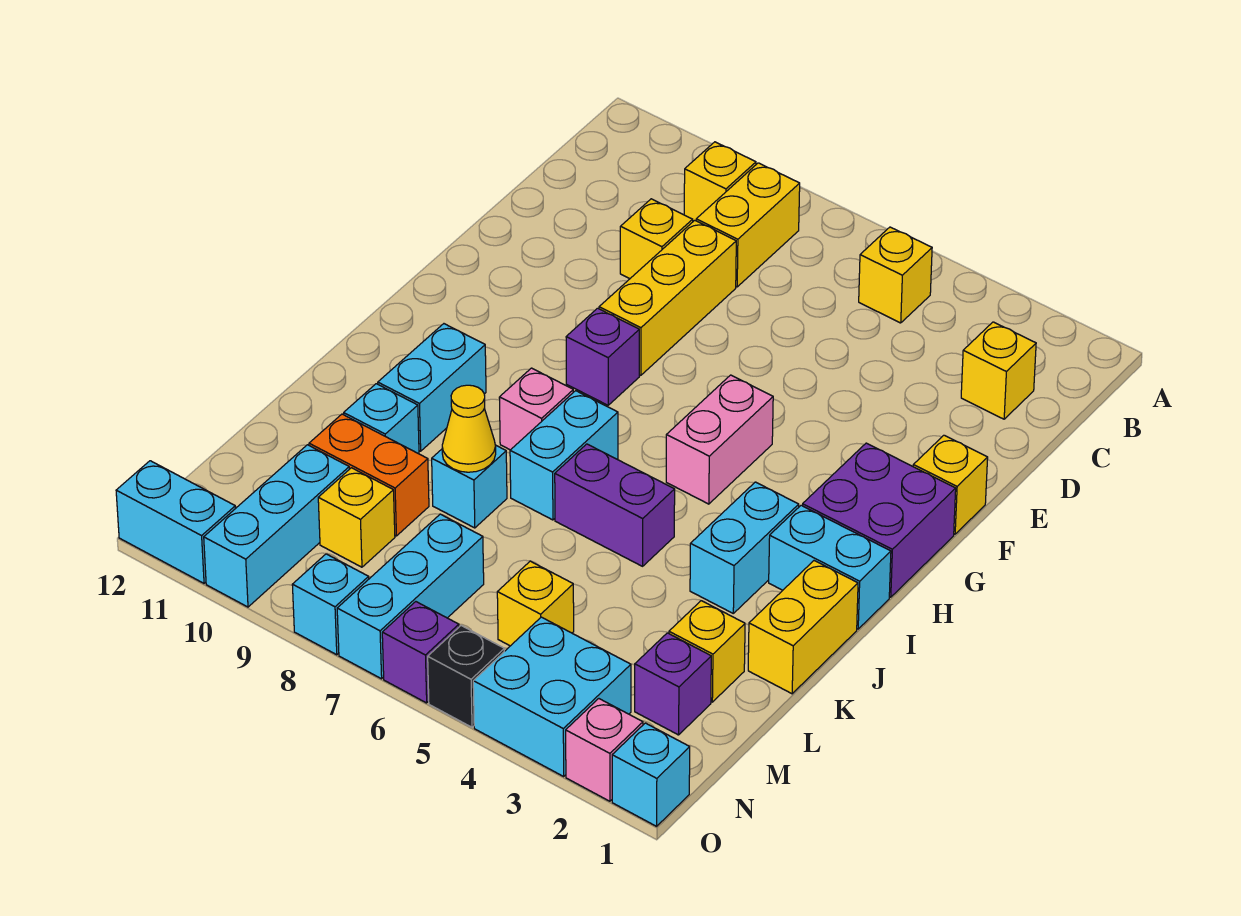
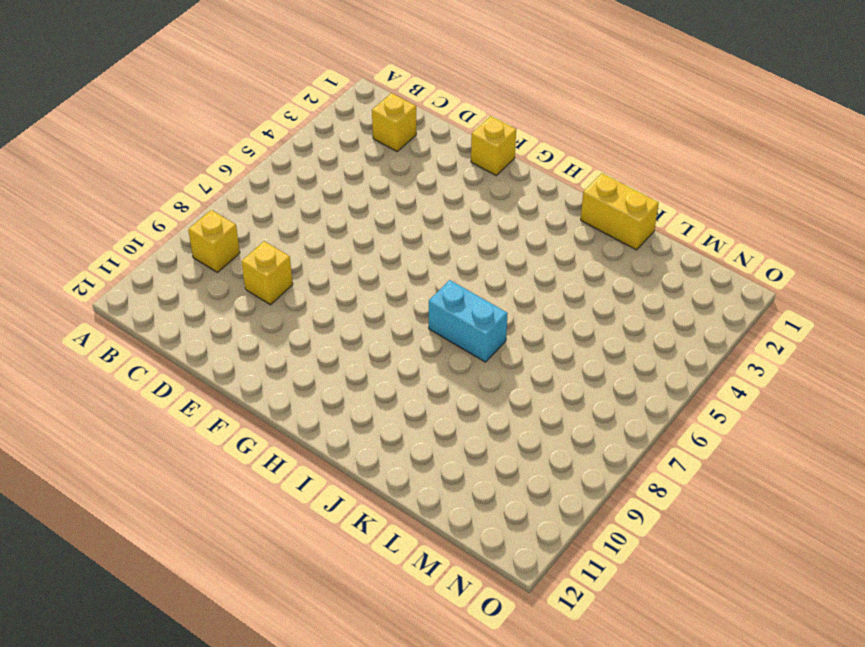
none -> yellow 1x1 brick [859,227,932,323]
none -> yellow 1x2 brick [696,163,800,287]
none -> yellow 1x3 brick [599,220,736,375]
none -> purple 2x2 brick [802,443,956,597]

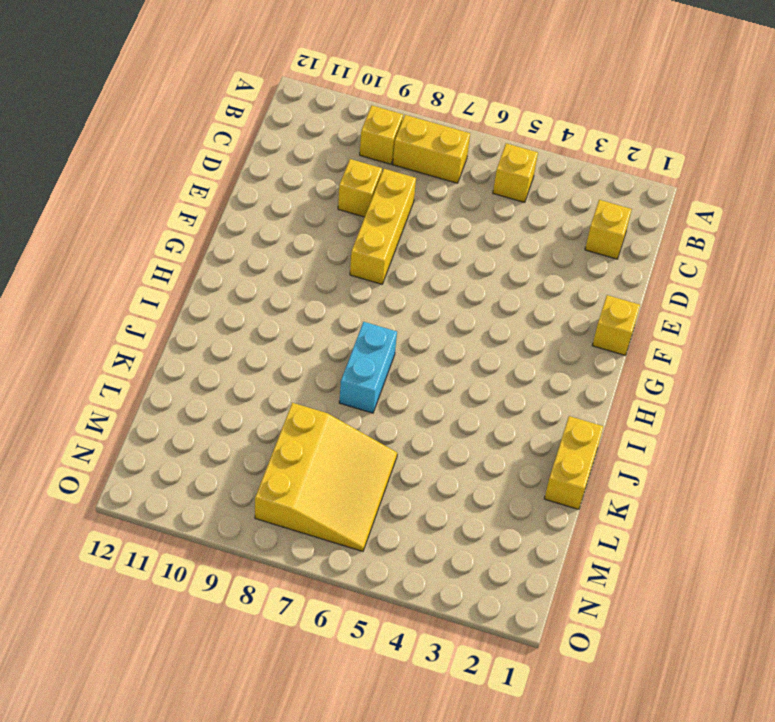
yellow 1x2 brick [393,115,470,183] -> yellow 1x2 brick turned to [696,163,800,287]
yellow 3x3 slope [255,403,397,551] -> cyan 1x3 brick [337,514,484,679]
none -> purple 2x2 brick [802,443,956,597]
none -> pink 1x2 brick [666,375,773,504]
none -> purple 1x1 brick [566,308,639,405]
none -> cyan 1x2 brick [769,505,891,629]

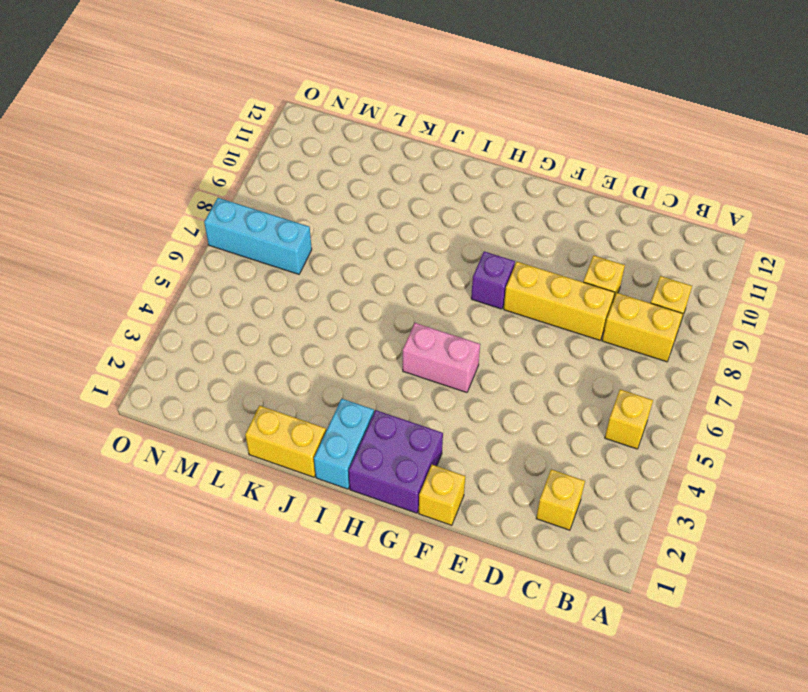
none -> cyan 1x2 brick [690,482,799,613]
none -> cyan 1x2 brick [510,391,618,520]
none -> pink 1x1 brick [499,368,573,450]
none -> cyan 1x2 brick [378,324,486,451]

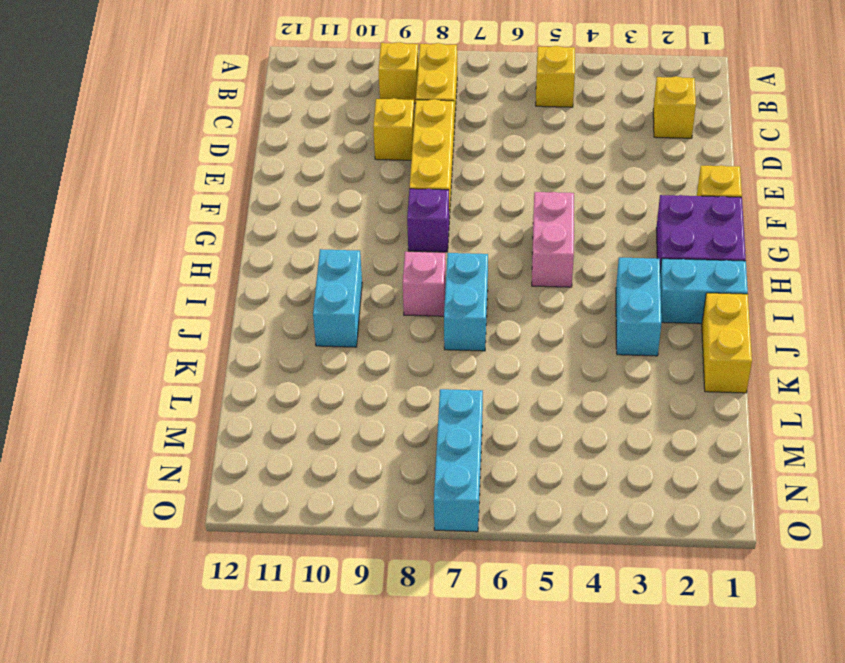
none -> purple 1x2 brick [555,444,675,566]
none -> cyan 1x1 brick [432,445,507,528]
none -> cyan 1x1 brick [344,384,419,453]
none -> yellow 1x1 brick [669,601,745,702]

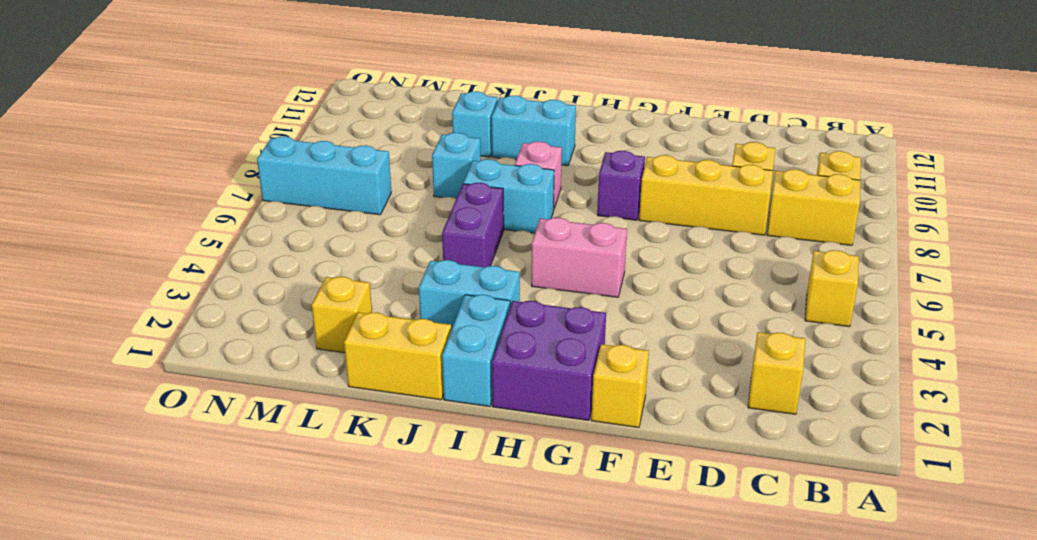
none -> orange 1x2 brick [309,414,429,536]
none -> purple 1x1 brick [635,633,711,735]
none -> yellow 1x1 brick [497,561,574,646]
none -> yellow 1x1 brick [318,468,395,567]

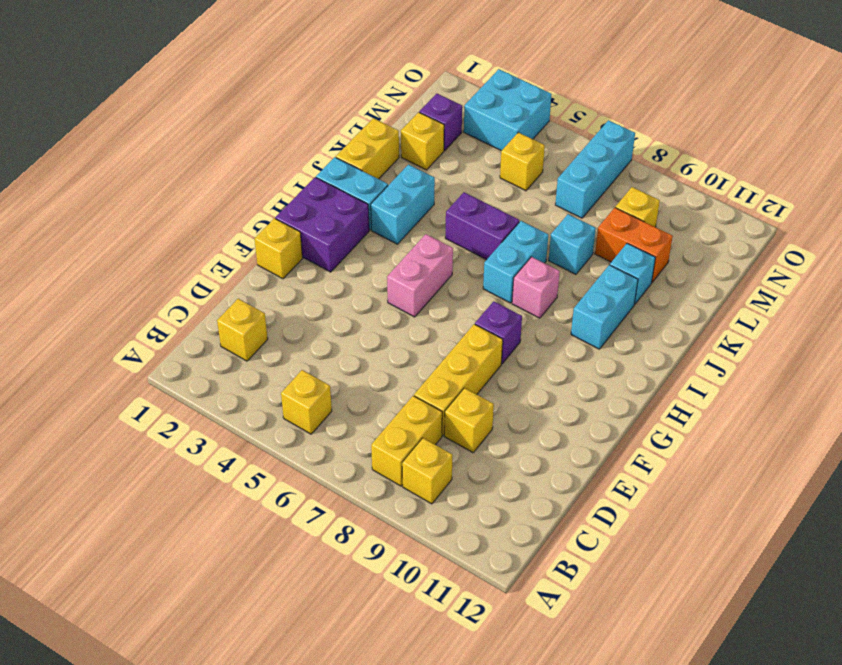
none -> cyan 1x3 brick [204,445,349,607]
none -> cyan 1x1 brick [612,723,690,826]
none -> pink 1x1 brick [566,699,643,801]
none -> black 1x1 brick [428,626,504,727]

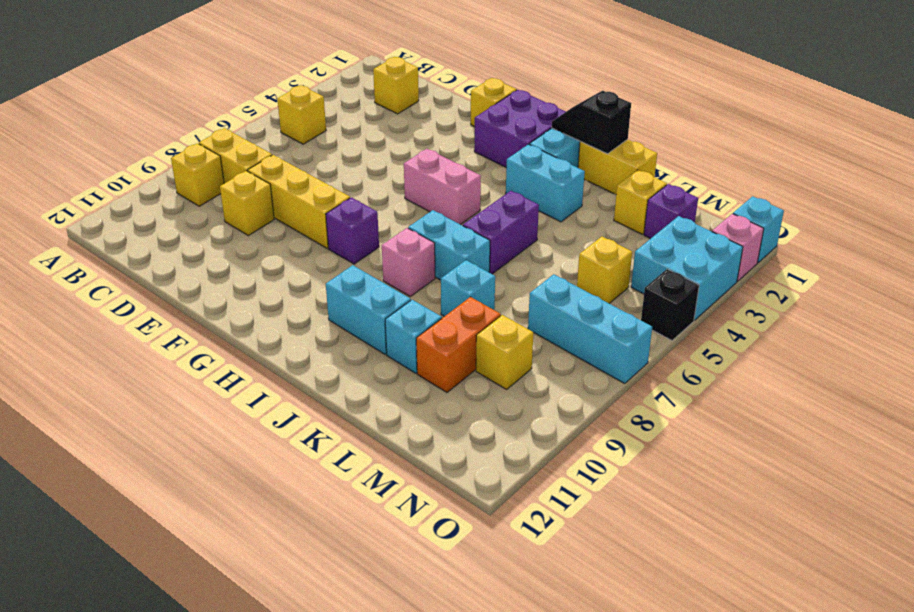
black 1x2 slope [552,91,631,154] -> none
none -> cyan 1x3 brick [204,445,349,607]
none -> purple 1x1 brick [382,602,459,703]
none -> cyan 1x1 brick [292,554,369,655]
none -> cyan 1x2 brick [116,461,235,583]

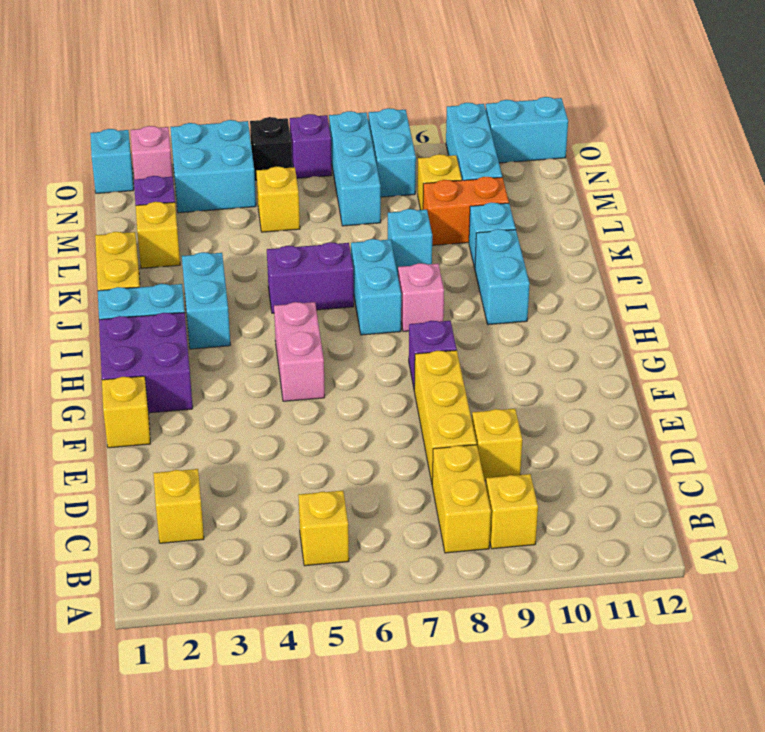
cyan 1x2 brick [368,108,416,197] -> cyan 1x1 brick [292,554,369,655]
none -> yellow 1x1 cone [442,385,496,472]

